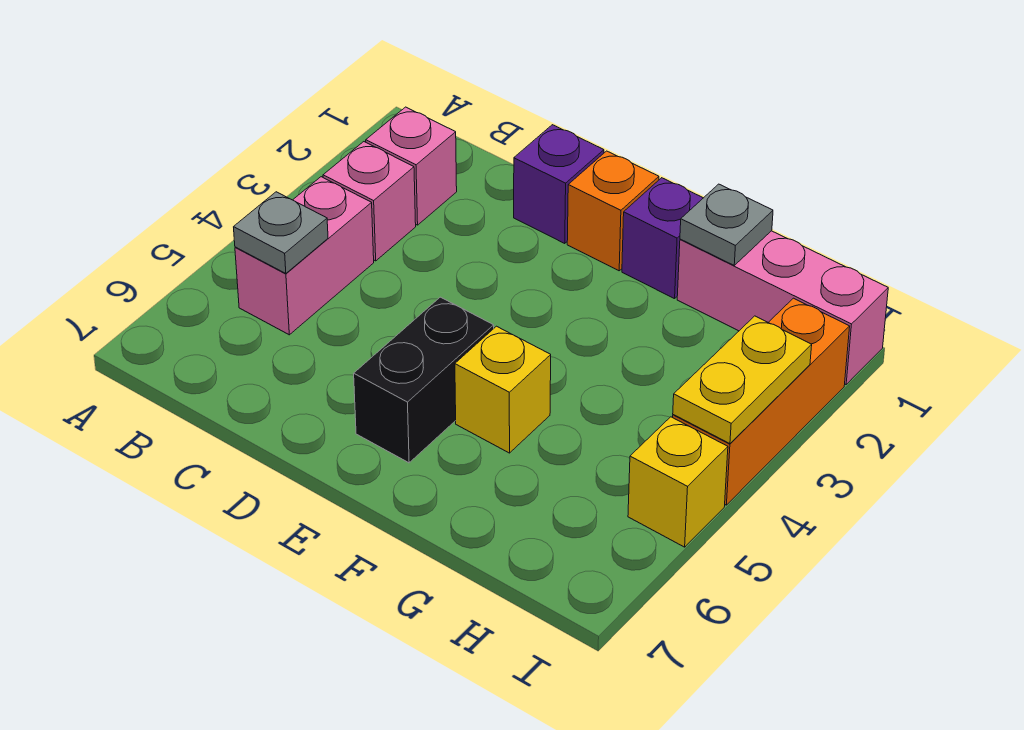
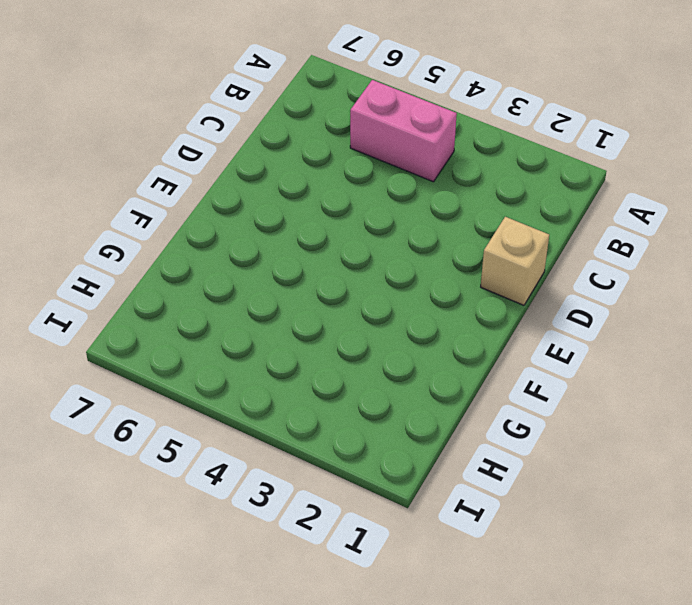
tan 1x1 brick [481,217,549,305] -> purple 1x1 brick [514,125,604,244]
none -> pink 1x1 brick [366,107,457,225]
none -> pink 1x1 brick [323,142,416,261]
none -> orange 1x1 brick [567,151,659,271]

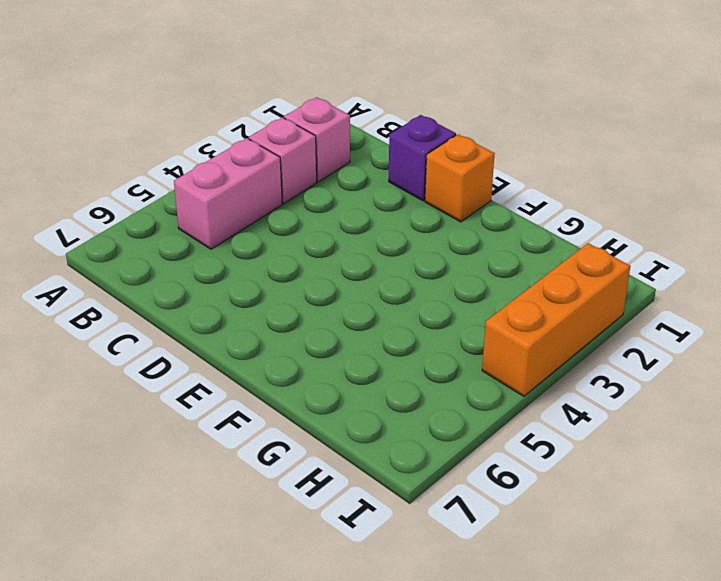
none -> black 1x2 brick [354,297,494,463]
none -> purple 1x1 brick [622,178,703,299]
none -> yellow 1x1 brick [455,326,551,453]

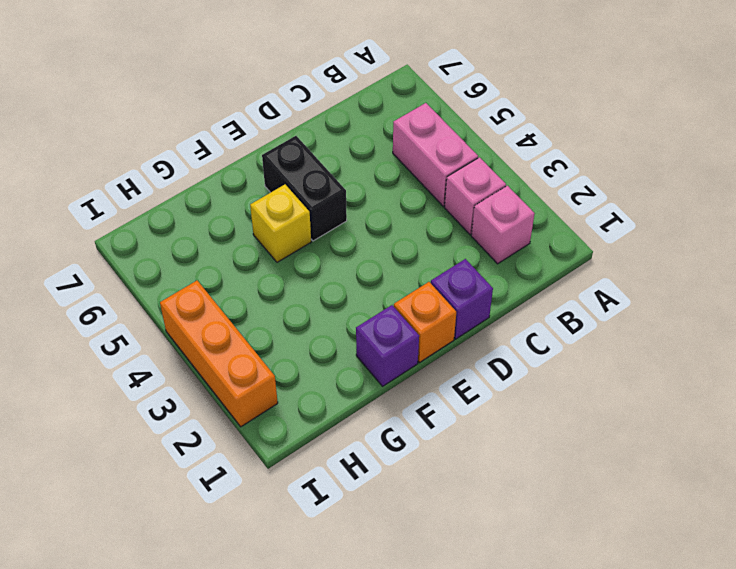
none -> pink 1x3 brick [677,231,888,384]
none -> yellow 1x1 brick [628,417,728,547]
none -> grey 1x1 plate [234,192,328,274]

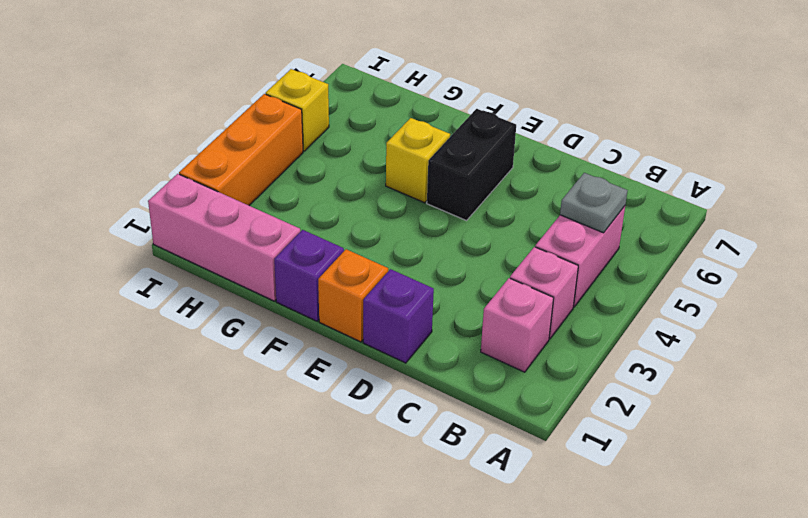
none -> grey 1x1 plate [680,184,773,265]
none -> yellow 1x2 plate [673,316,812,444]

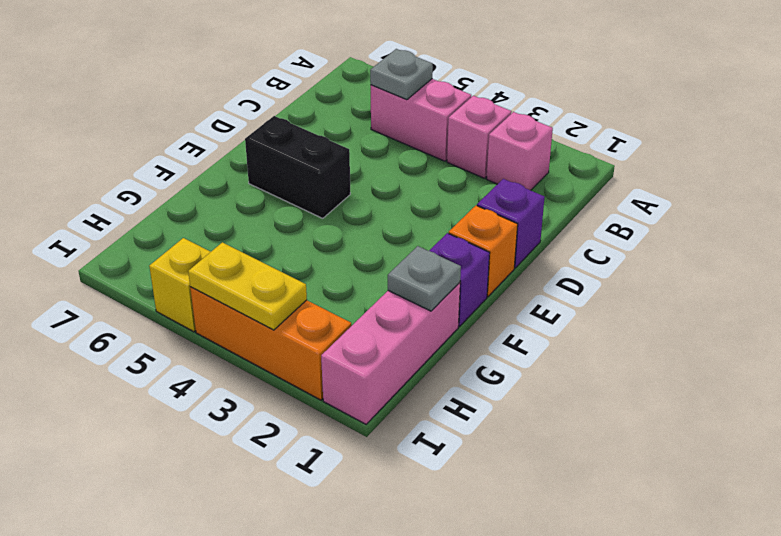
none -> yellow 1x1 brick [455,326,551,453]

